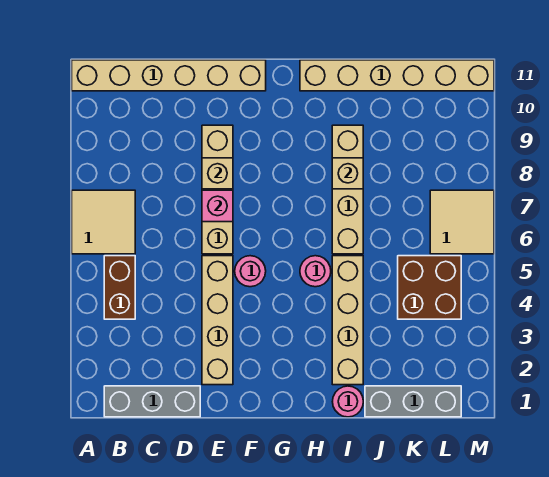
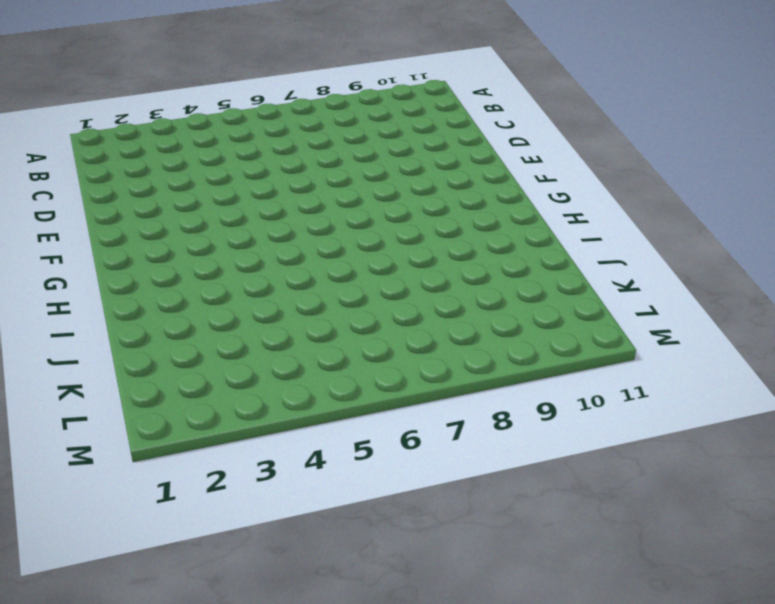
none -> tan 2x2 tile [72,190,135,254]
none -> tan 1x6 brick [72,60,266,91]
none -> grey 1x3 brick [104,386,200,417]

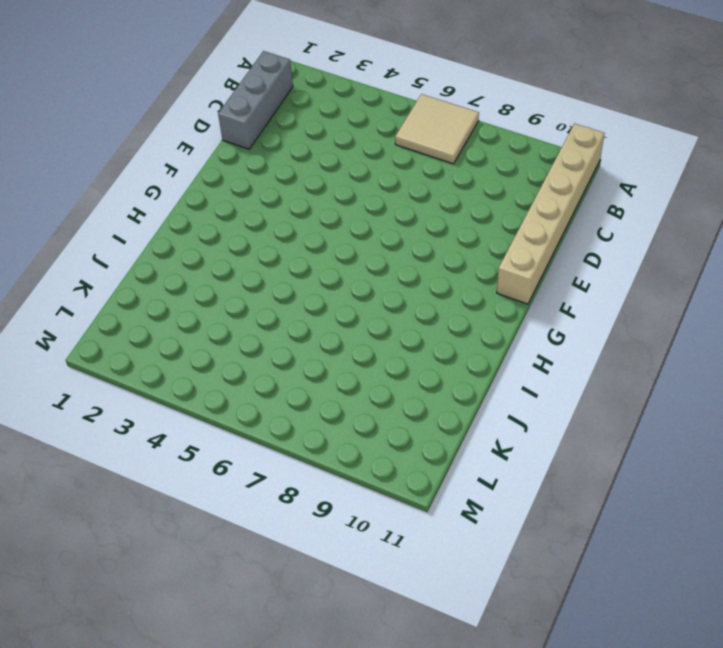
none -> brown 1x2 brick [104,256,135,319]
none -> tan 1x4 brick [202,256,233,385]
none -> tan 1x4 brick [202,125,233,254]

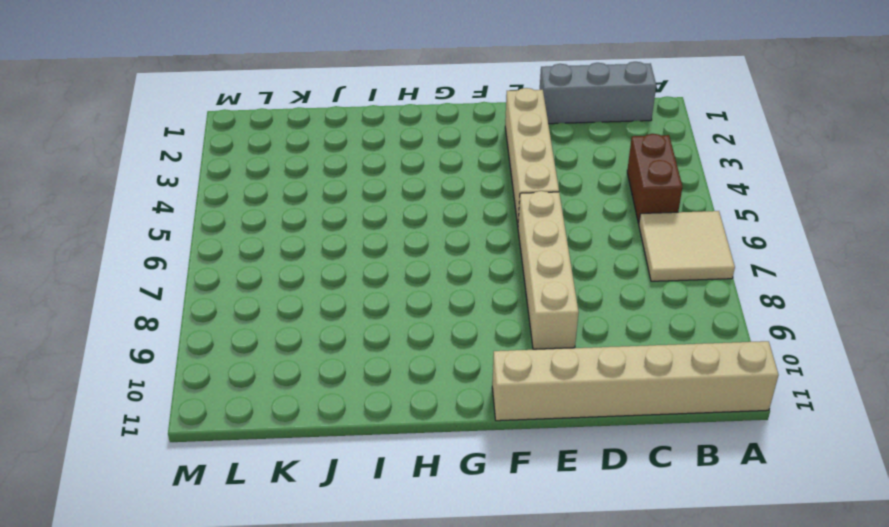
none -> pink 1x1 round brick [235,256,266,287]
none -> pink 1x1 round brick [300,256,331,287]
none -> tan 1x6 brick [300,60,494,91]

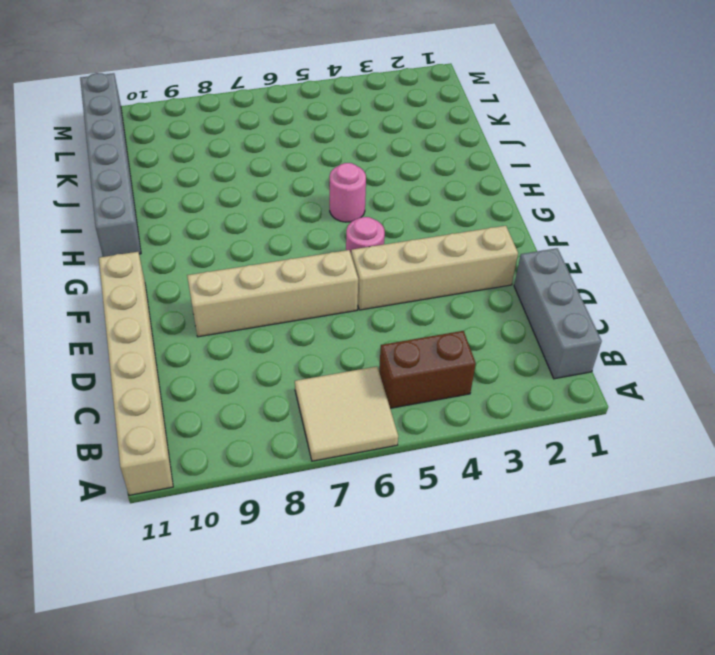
grey 1x6 brick [80,73,141,257] -> tan 1x6 brick [300,60,494,91]
none -> pink 1x1 round brick [332,386,363,417]
none -> tan 1x4 brick [332,256,363,385]
none -> tan 1x4 brick [332,125,363,254]

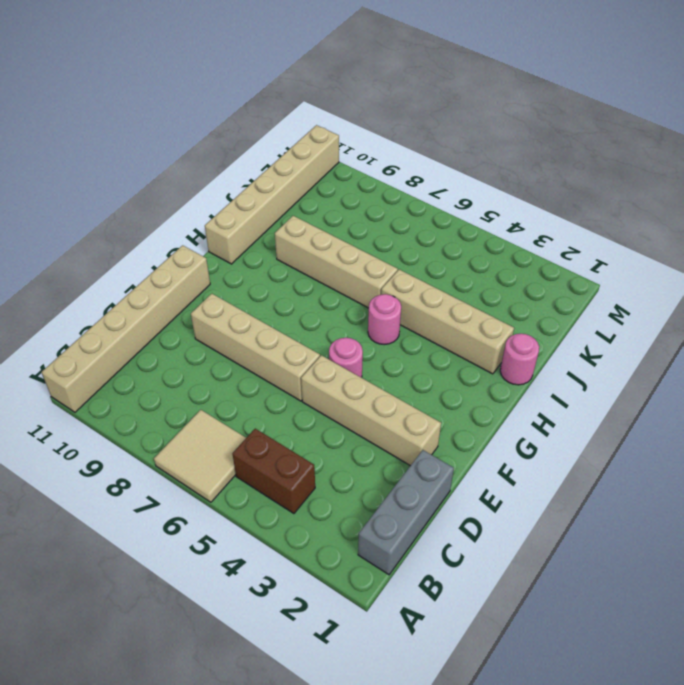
none -> grey 1x3 brick [365,386,461,417]
none -> brown 2x2 brick [398,256,461,319]
none -> tan 2x2 tile [430,190,494,254]

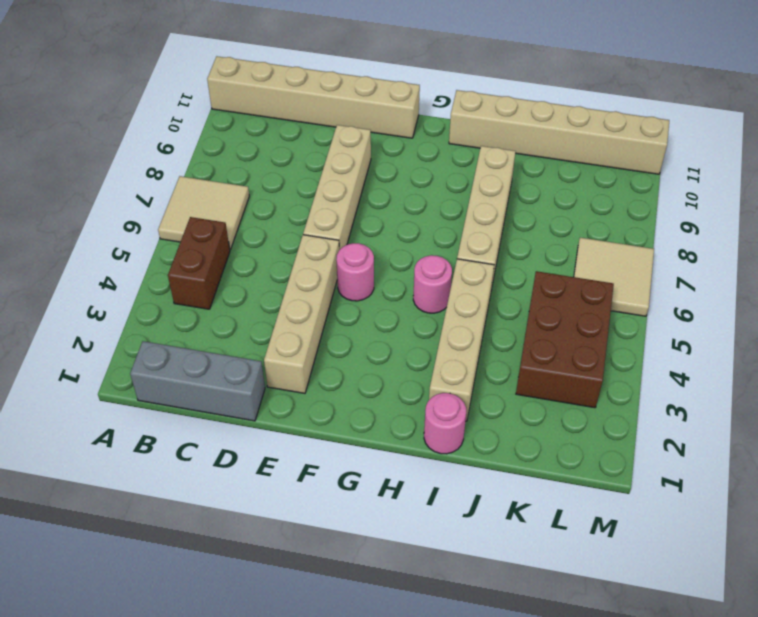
brown 2x3 brick [516,271,614,408] -> brown 2x2 brick [398,256,461,319]
none -> grey 1x3 brick [365,386,461,417]
none -> pink 1x1 brick [202,190,233,222]
none -> tan 1x1 brick [202,158,233,189]

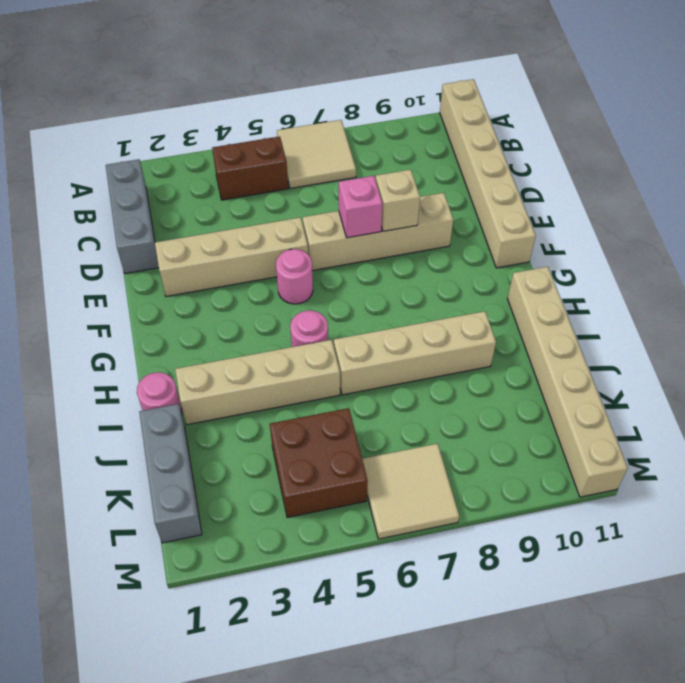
none -> tan 1x1 brick [332,158,363,189]

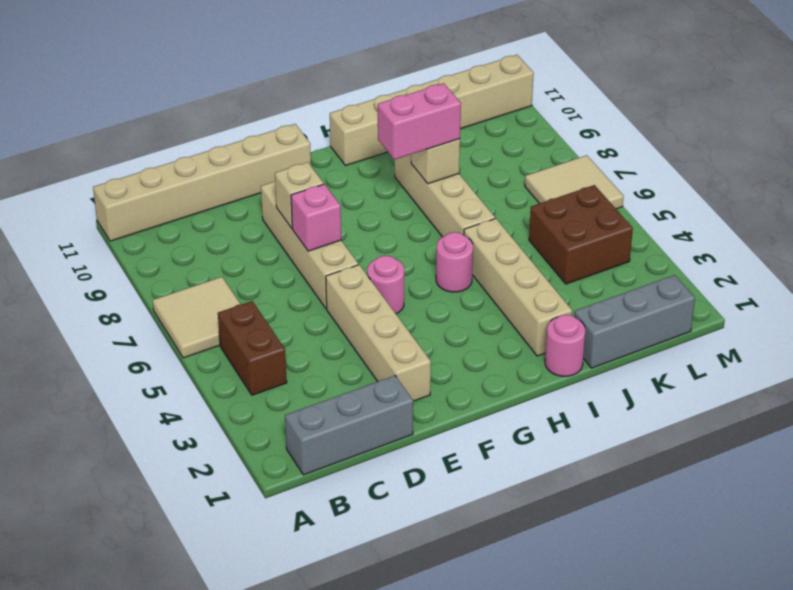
pink 1x2 brick [378,83,461,160] -> none

